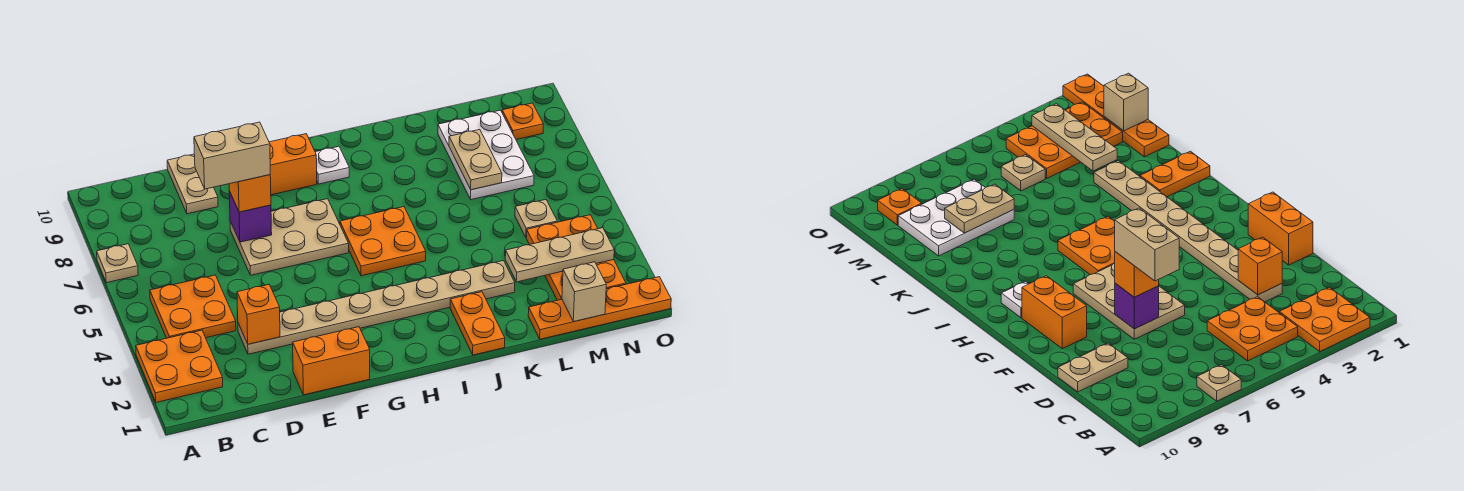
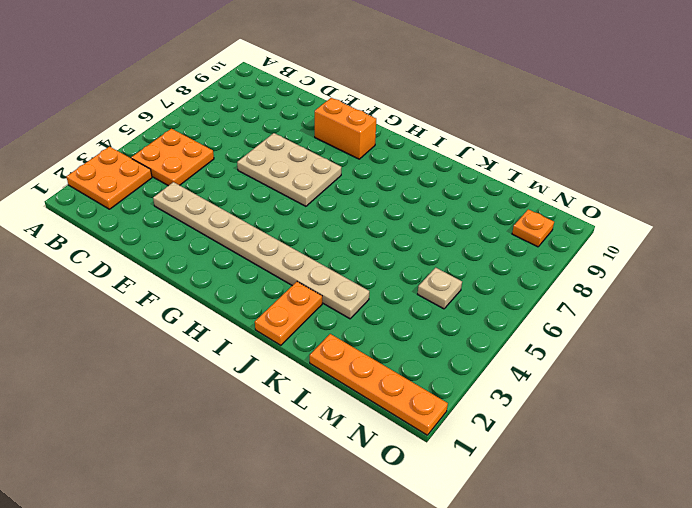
none -> tan 1x1 plate [97,244,138,283]
none -> tan 1x2 plate [167,154,218,214]
none -> orange 1x2 brick [293,327,370,395]

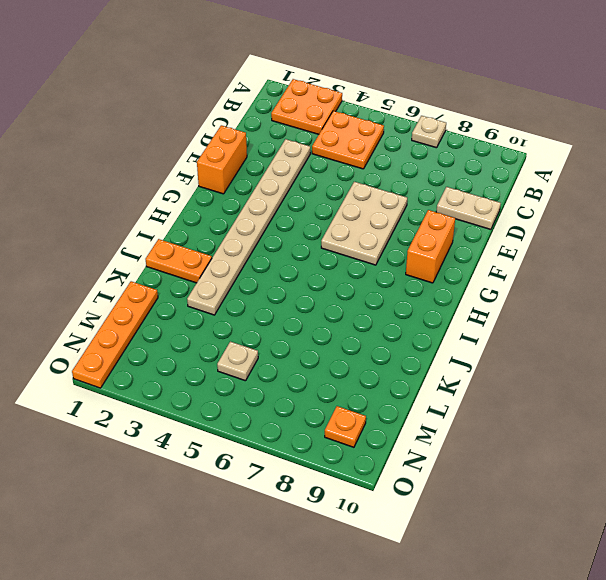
none -> orange 2x2 plate [340,207,426,276]
none -> white 1x1 plate [315,146,349,184]
none -> white 2x3 plate [438,110,534,200]

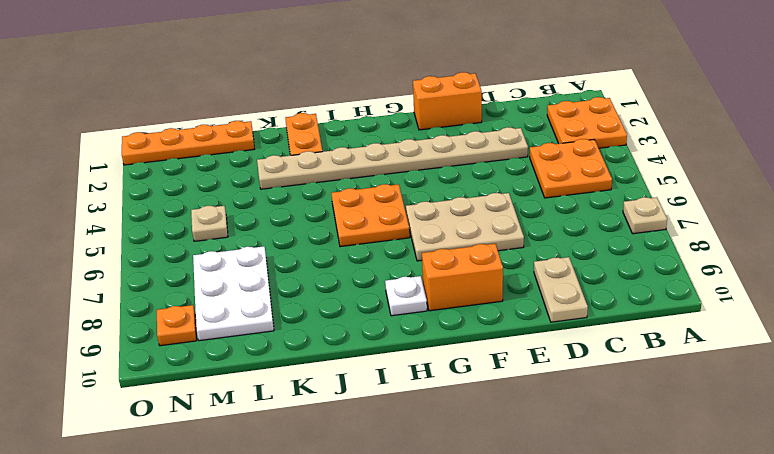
none -> orange 2x3 plate [526,215,626,300]
none -> orange 1x1 brick [237,285,280,344]
none -> purple 1x1 brick [229,191,272,242]

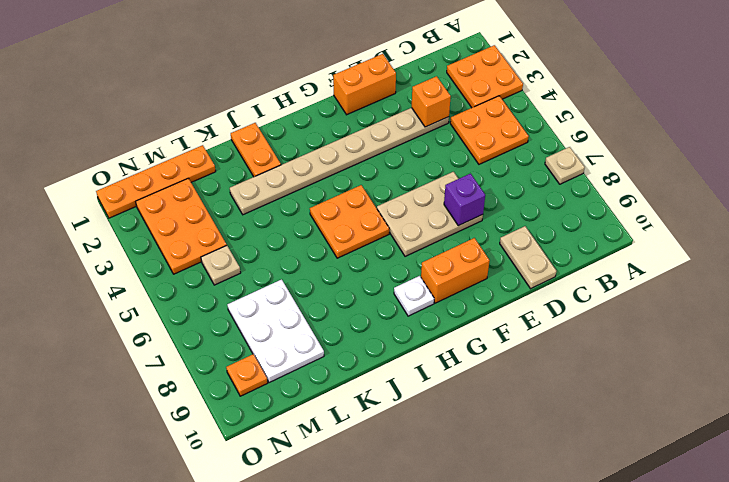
none -> tan 1x3 plate [505,228,614,282]
none -> tan 1x2 plate [449,130,502,190]
none -> tan 1x1 brick [562,262,606,322]

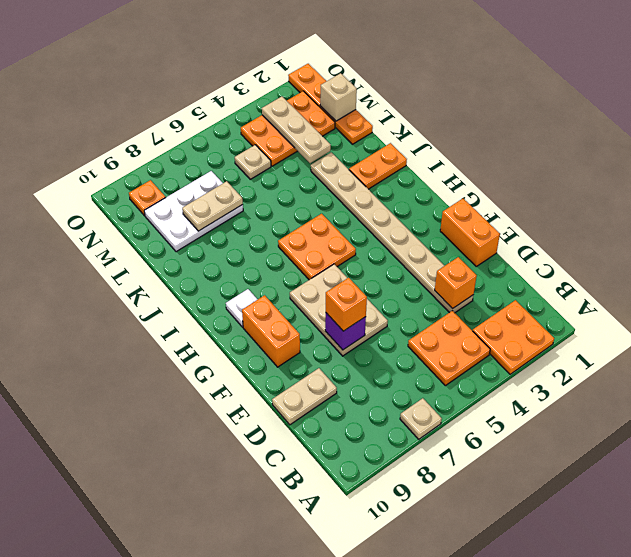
none -> tan 1x2 brick [194,122,270,189]

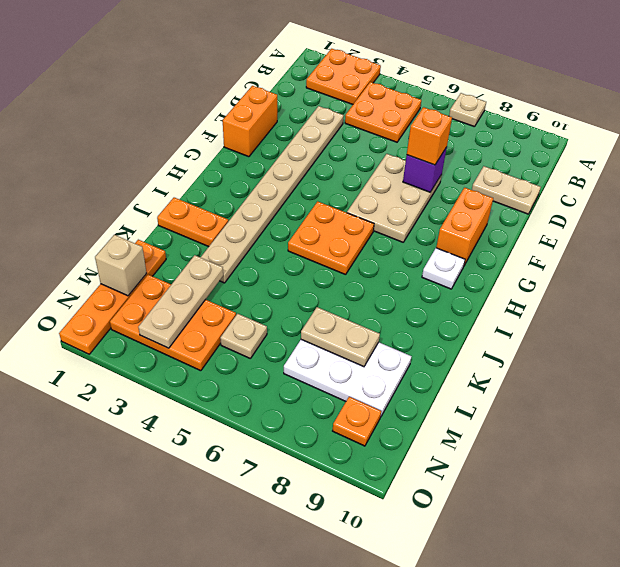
none -> orange 1x1 brick [237,285,280,344]
none -> tan 1x2 brick [194,122,270,189]

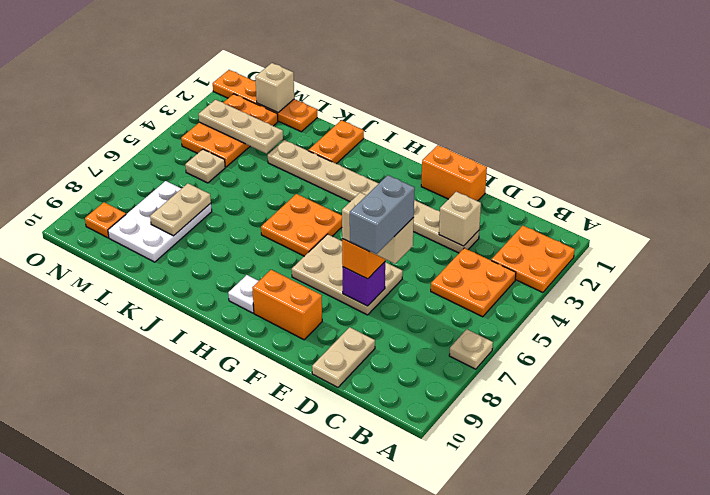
tan 1x1 brick [439,192,481,246] -> orange 1x1 brick [237,285,280,344]
grey 1x2 brick [350,175,415,254] -> none

